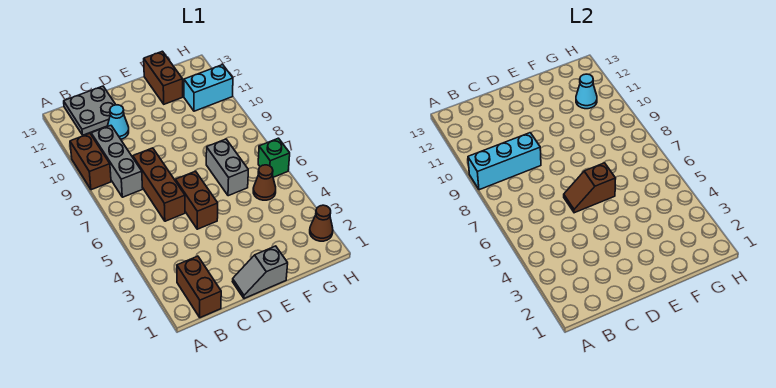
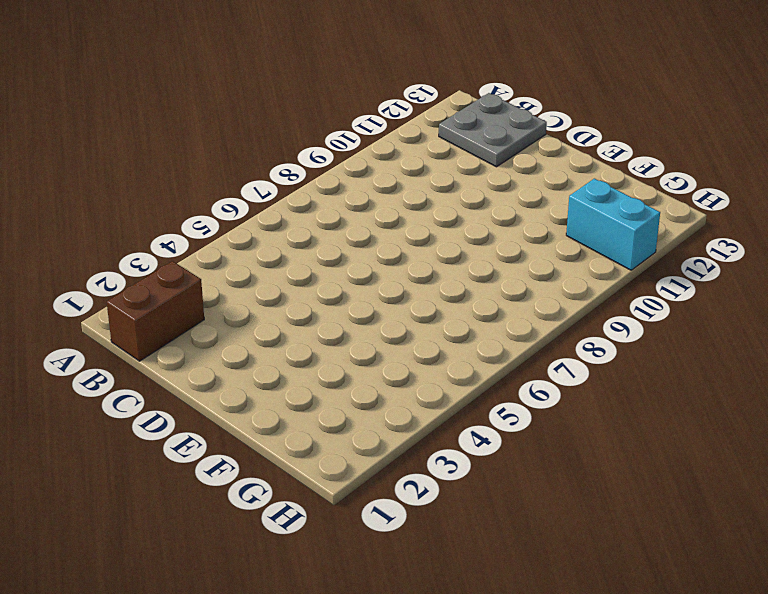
none -> brown 1x2 brick [70,133,111,190]
none -> grey 1x3 brick [91,126,143,197]
none -> brown 1x3 brick [133,148,185,221]

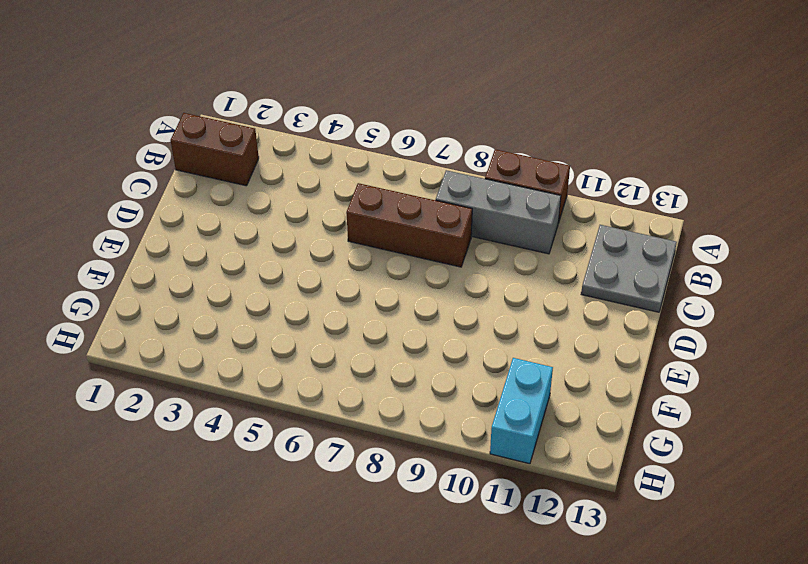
none -> cyan 1x1 cone [107,105,129,139]
none -> grey 1x2 slope [233,246,288,299]
none -> brown 1x2 brick [176,171,218,229]

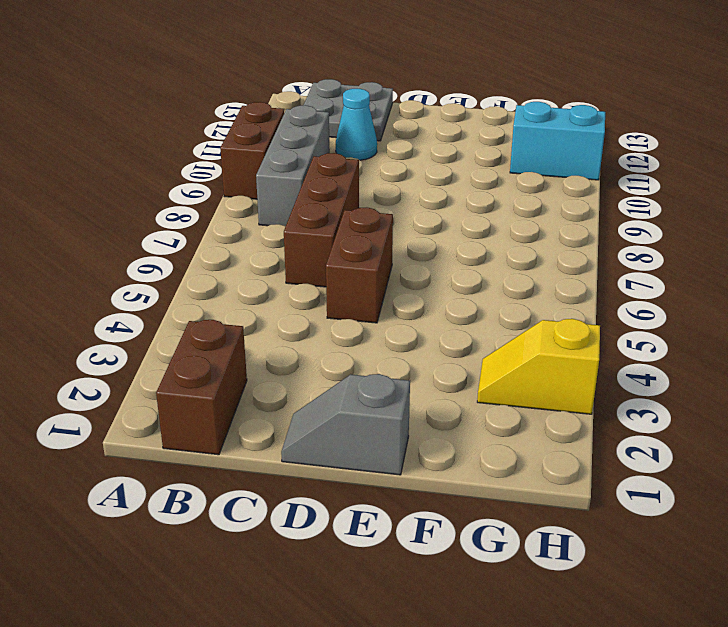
yellow 1x2 slope [477,319,600,414] -> none
none -> grey 1x2 brick [206,139,248,196]
none -> brown 1x2 brick [144,51,183,104]
none -> brown 1x1 cone [253,165,276,200]

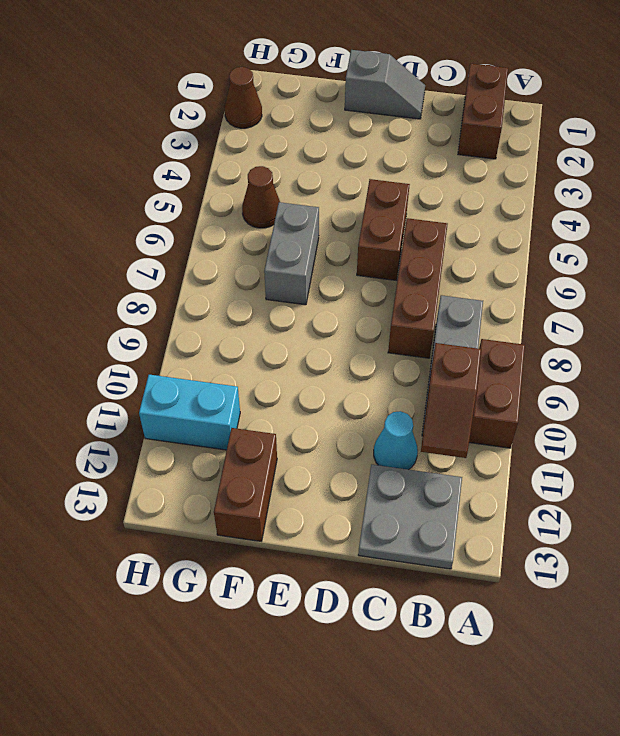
brown 1x2 slope [421,343,481,458] -> brown 1x2 slope turned to [564,163,616,213]
none -> green 1x1 brick [258,138,290,177]
none -> cyan 1x3 brick [468,133,541,190]
none -> cyan 1x1 cone [576,74,597,109]

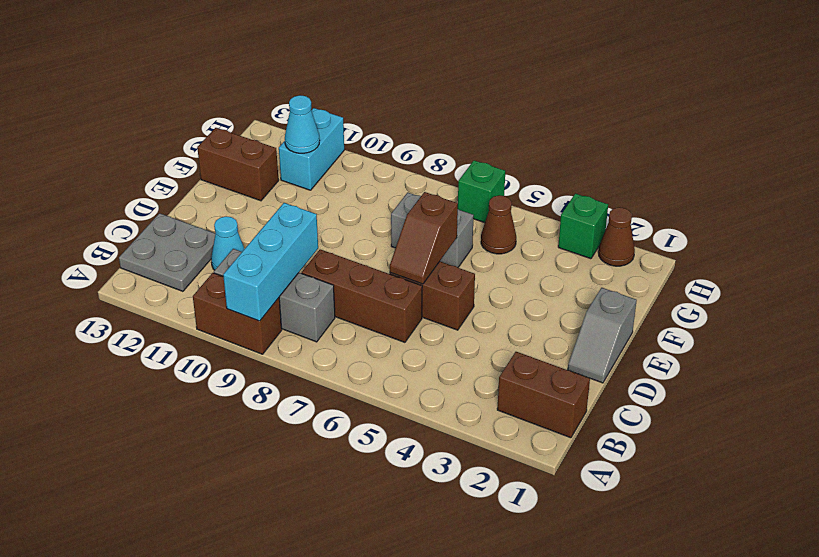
green 1x1 brick [558,194,608,259] -> none

